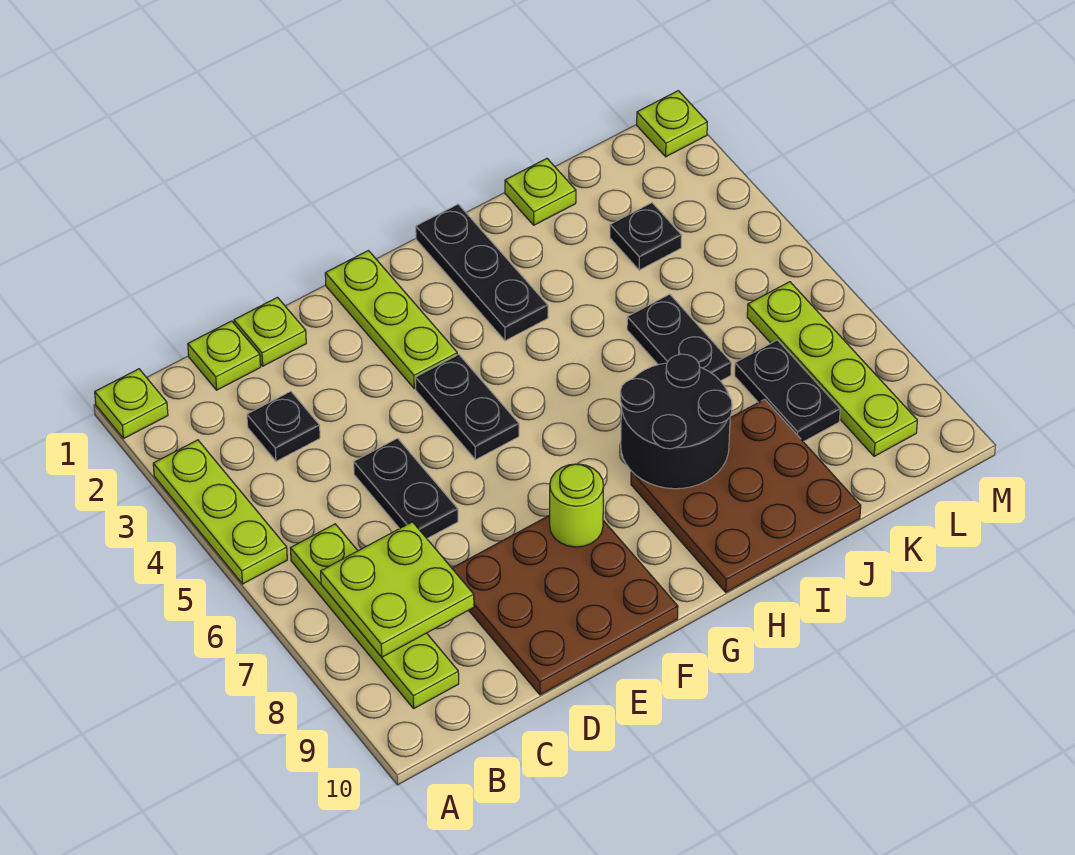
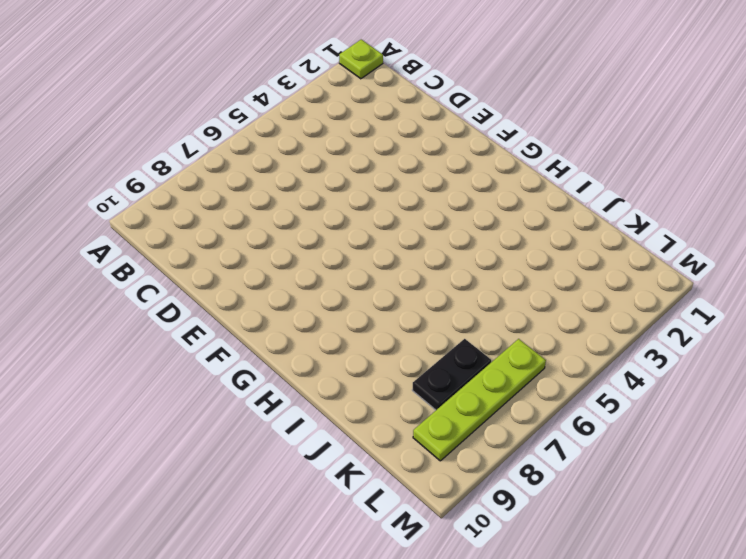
none -> lime 1x3 plate [153,440,287,584]
none -> lime 1x4 plate [291,524,459,708]
none -> lime 1x1 plate [188,321,260,390]

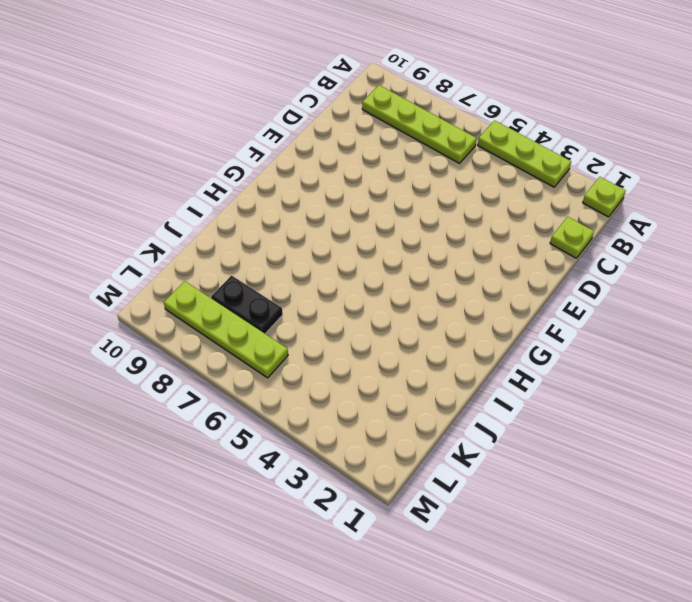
none -> black 1x1 plate [247,391,320,461]
none -> lime 1x1 plate [234,297,306,366]
none -> black 1x2 plate [354,438,458,538]

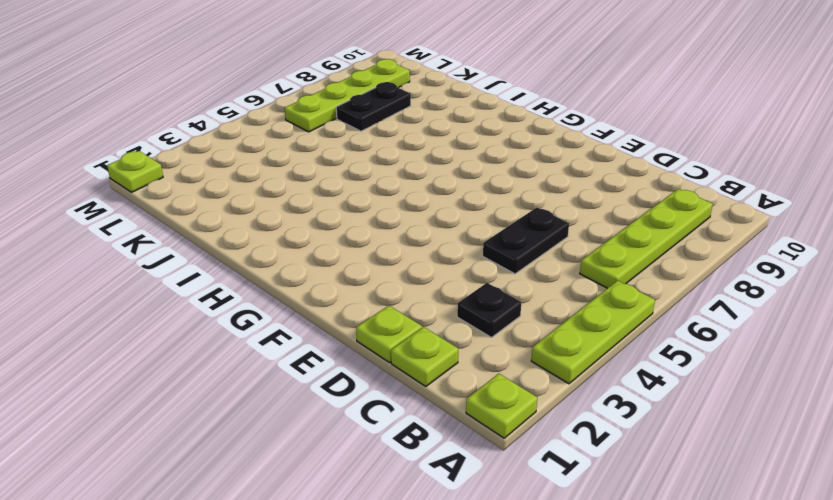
none -> brown 3x3 plate [452,515,678,695]
none -> lime 1x3 plate [325,251,457,388]
none -> black 1x2 plate [415,354,519,460]

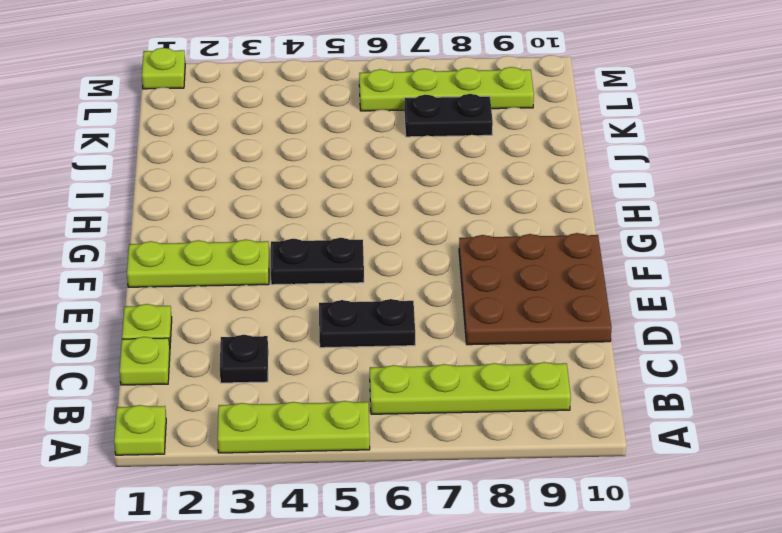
none -> black 1x3 plate [416,204,548,341]
none -> brown 3x3 plate [631,399,861,592]
none -> lime 1x1 plate [505,159,576,225]

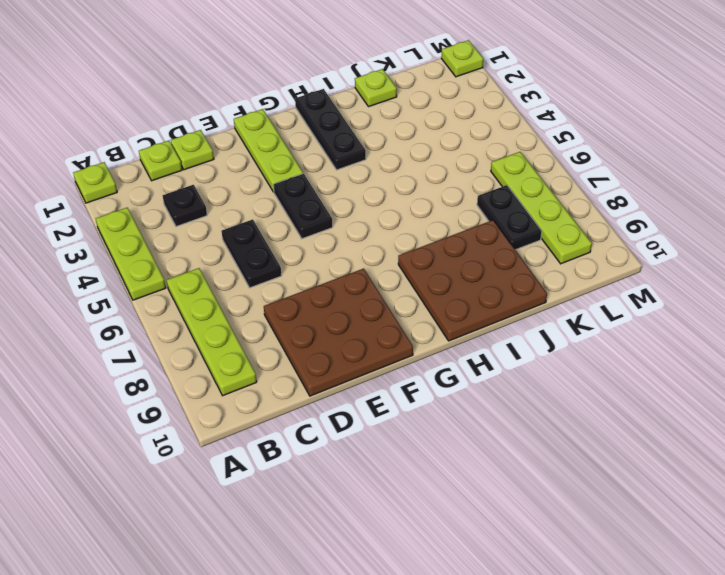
none -> black 1x2 plate [627,294,731,381]
none -> black 1x1 plate [610,203,682,270]
none -> lime 2x2 plate [321,522,474,657]

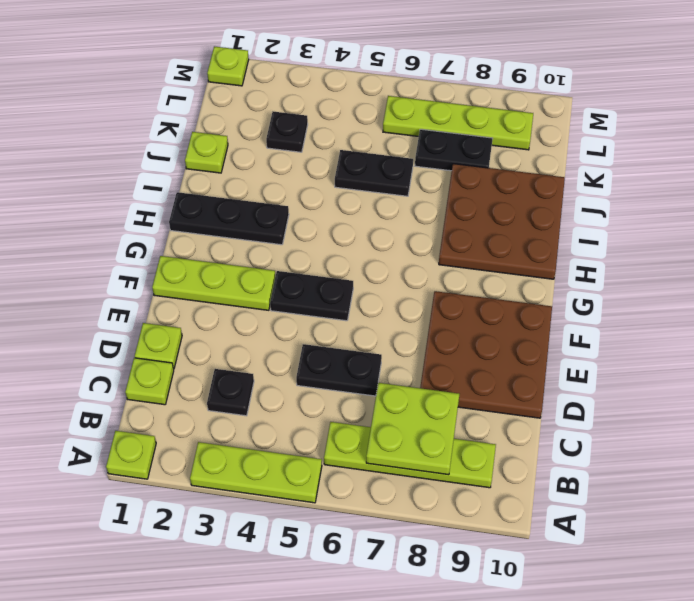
none -> lime 1x1 round brick [550,464,604,547]
none -> black 2x2 round brick [620,354,732,489]

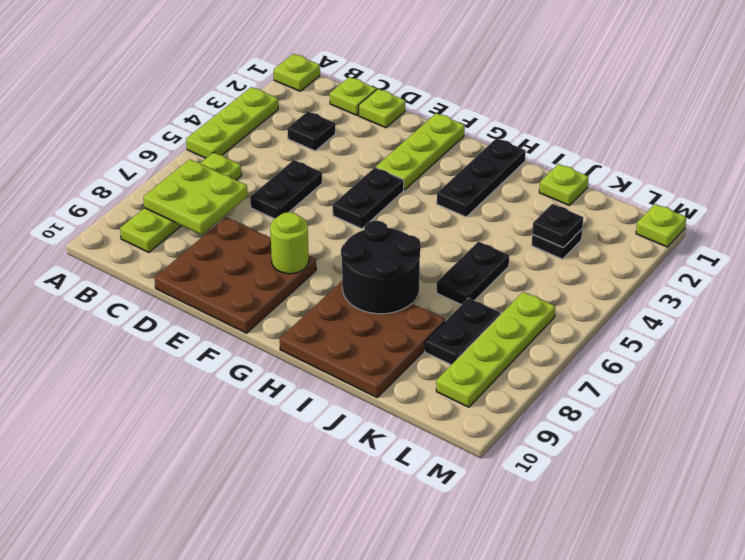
black 1x1 plate [532,204,583,247] -> none

